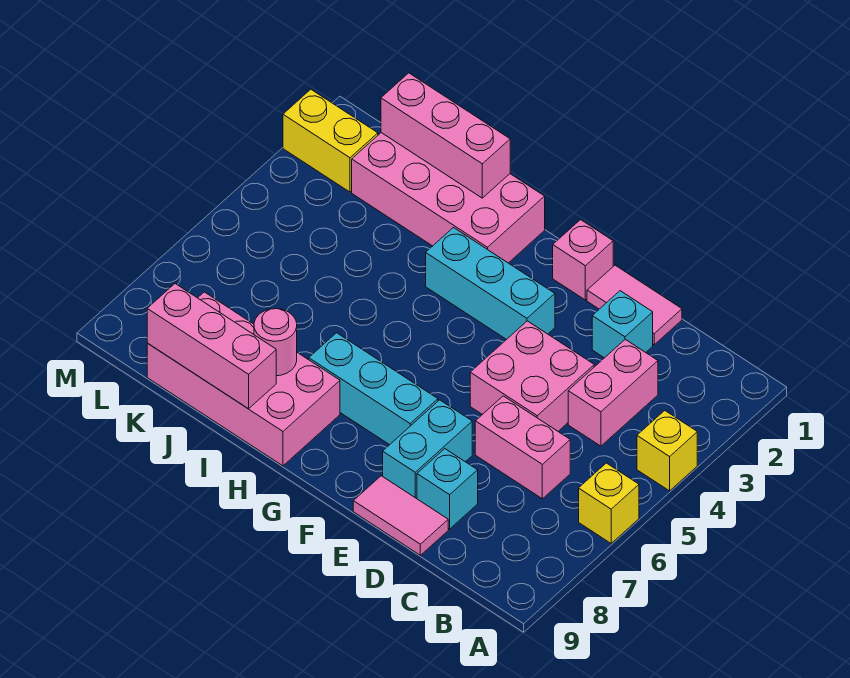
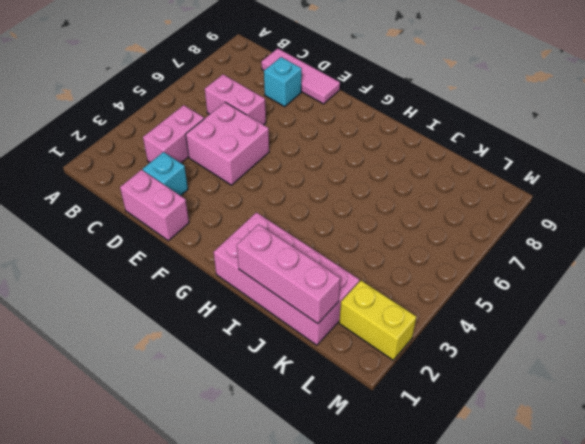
pink 1x3 tile [261,48,340,104] -> pink 1x2 tile [353,476,448,555]
pink 1x2 brick [120,170,189,241] -> pink 1x2 tile [587,265,682,345]
none -> yellow 1x1 brick [637,411,697,491]
none -> yellow 1x1 brick [579,463,639,543]
none -> cyan 1x2 brick [383,400,472,499]

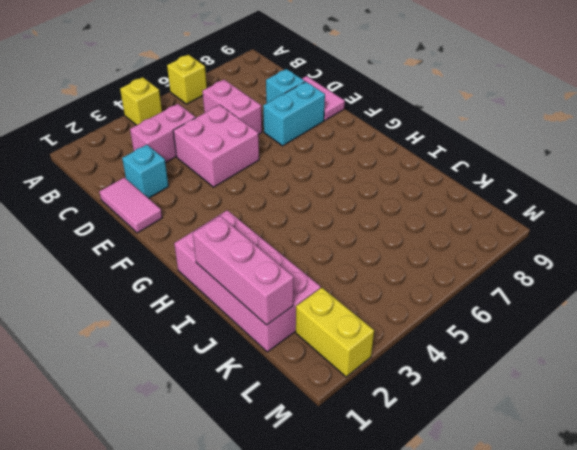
none -> pink 1x1 brick [553,220,613,300]
none -> cyan 1x3 brick [426,228,555,340]
none -> cyan 1x3 brick [309,333,438,445]

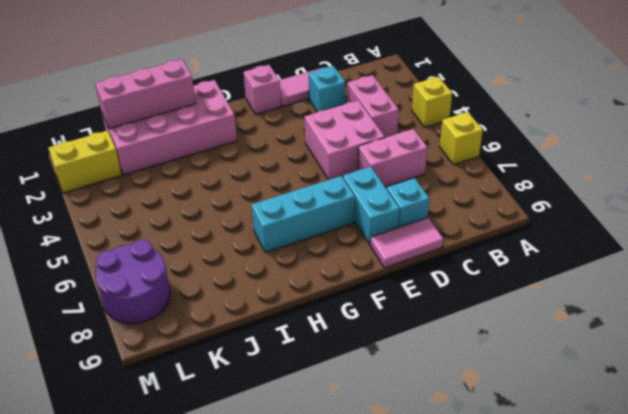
purple 2x2 round brick [95,240,170,324] -> none
none -> cyan 1x3 brick [426,228,555,340]
none -> pink 2x4 brick [147,292,340,466]
none -> pink 1x1 round brick [254,309,297,376]

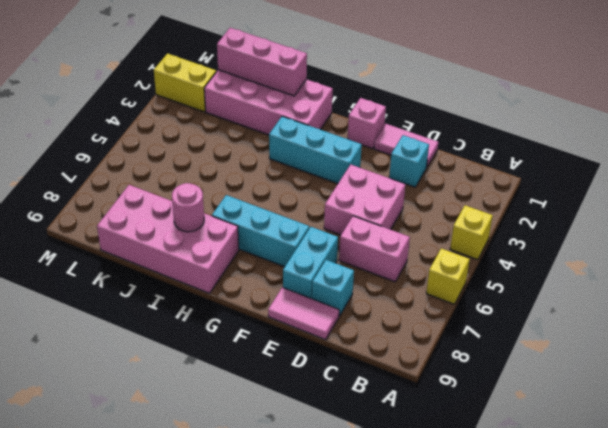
none -> pink 1x2 brick [568,339,658,446]
none -> pink 1x3 brick [147,284,276,409]

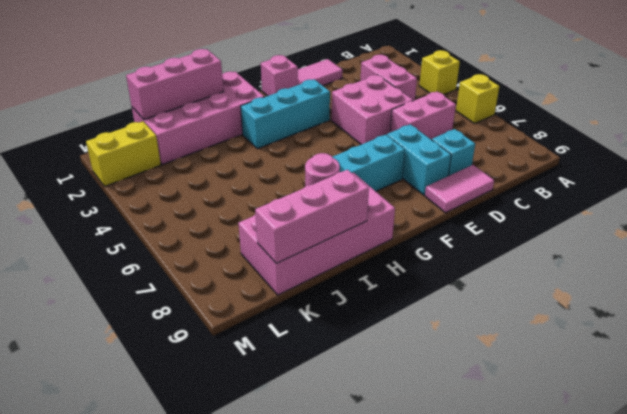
none -> cyan 1x1 brick [592,291,653,358]

